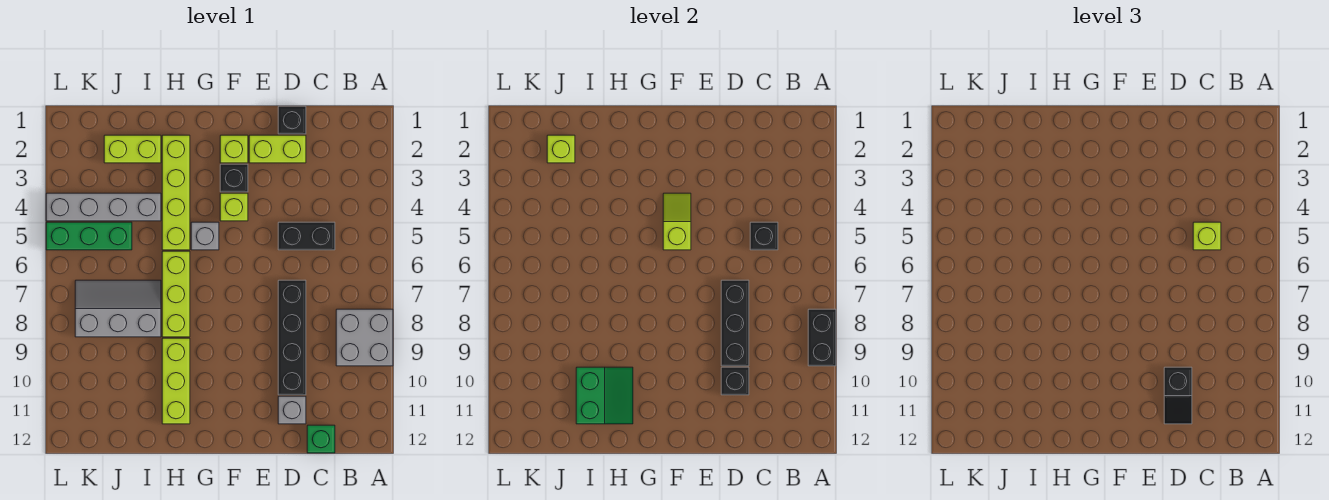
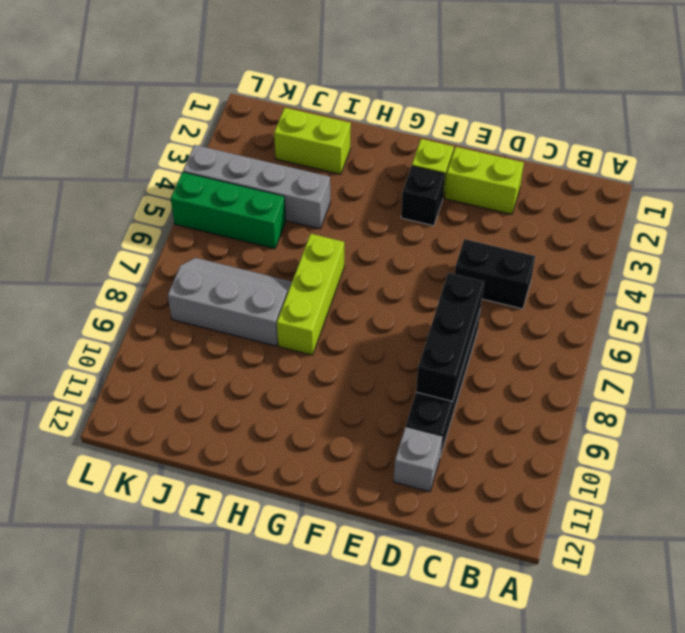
none -> grey 2x2 brick [336,309,393,366]
none -> green 1x1 brick [307,425,335,453]
none -> black 1x1 brick [278,106,306,134]

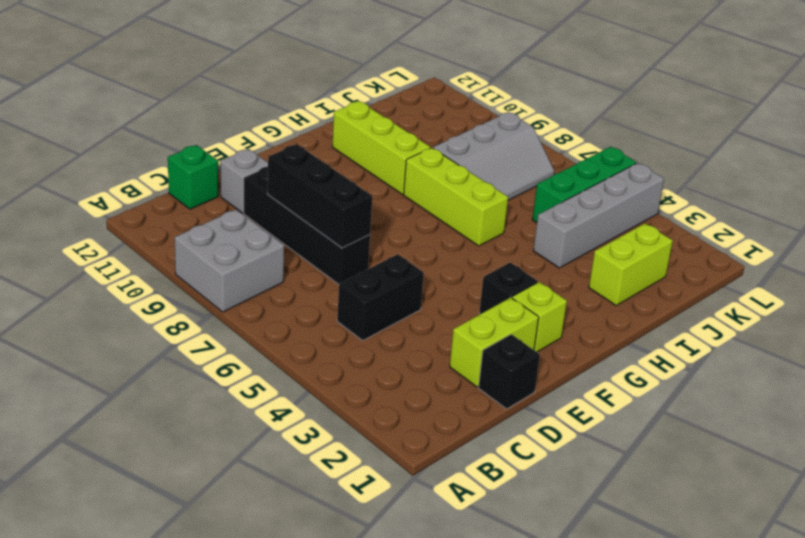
none -> lime 1x1 brick [220,193,248,221]
none -> grey 1x1 brick [191,222,219,250]
none -> lime 1x4 brick [162,135,190,250]

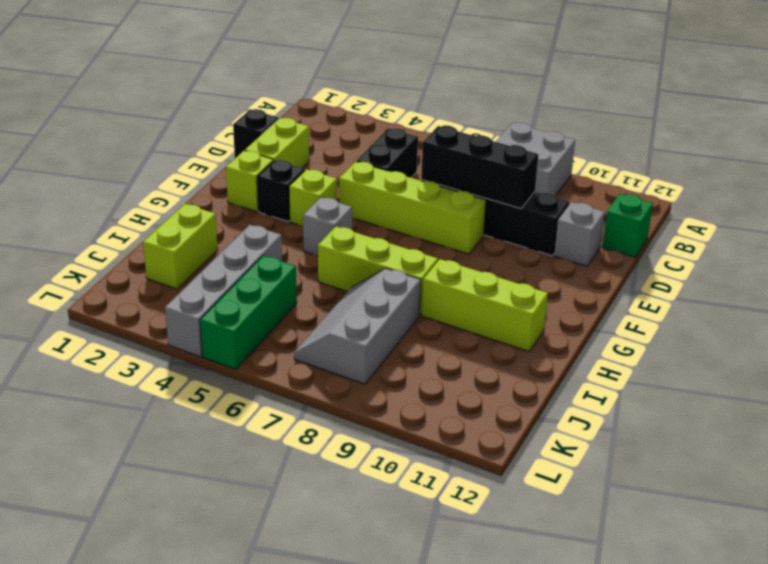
lime 1x4 brick [339,162,486,254] -> lime 1x4 brick moved to [162,135,190,250]
none -> black 1x2 brick [808,309,836,366]
none -> black 1x1 brick [750,222,778,250]
none -> black 1x1 brick [721,367,749,395]

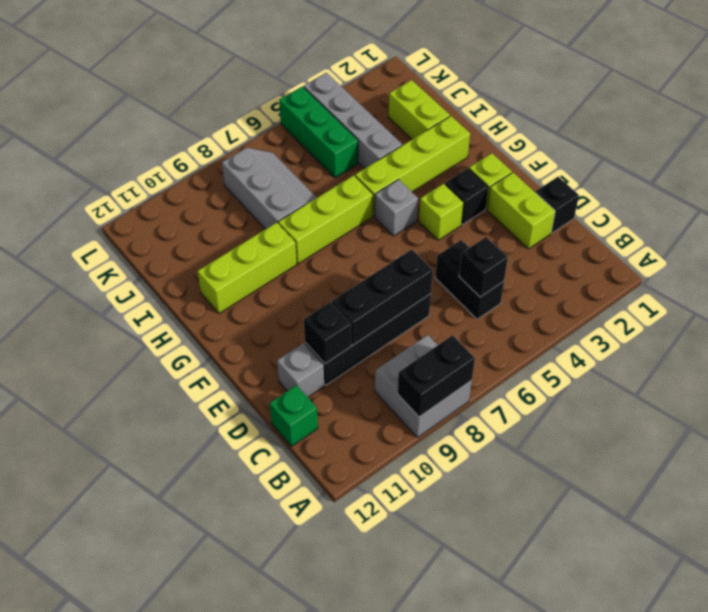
none -> lime 1x2 slope [663,193,691,250]
none -> green 2x2 slope [576,367,633,424]
none -> lime 1x1 brick [547,135,575,163]

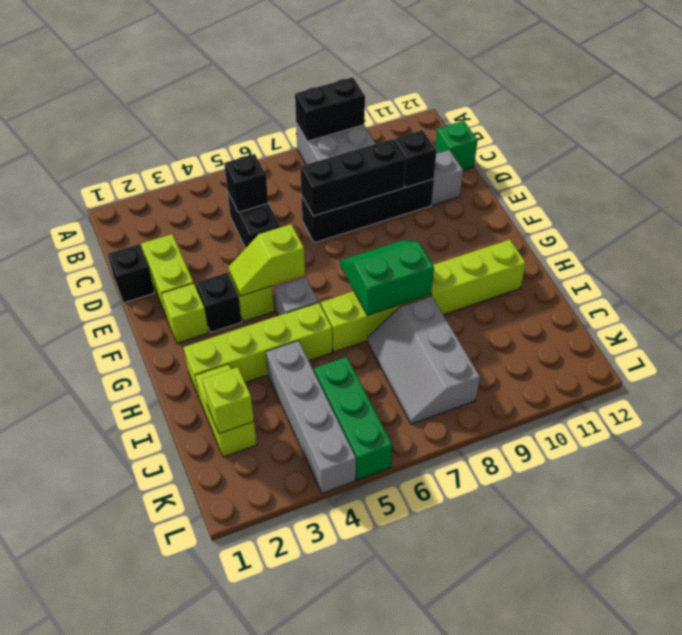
green 2x2 slope [340,240,434,316] -> green 2x2 slope moved to [576,367,633,424]
none -> lime 1x1 brick [1193,222,1221,250]
none -> black 1x2 slope [1164,367,1192,424]

